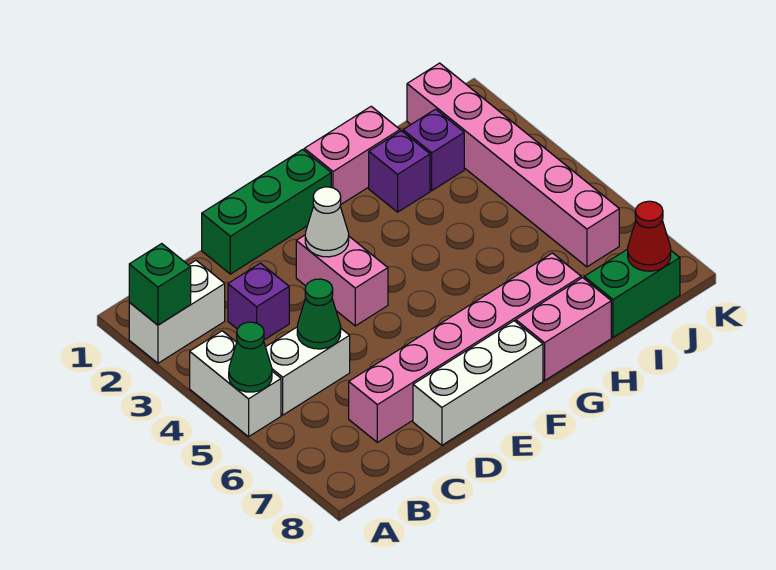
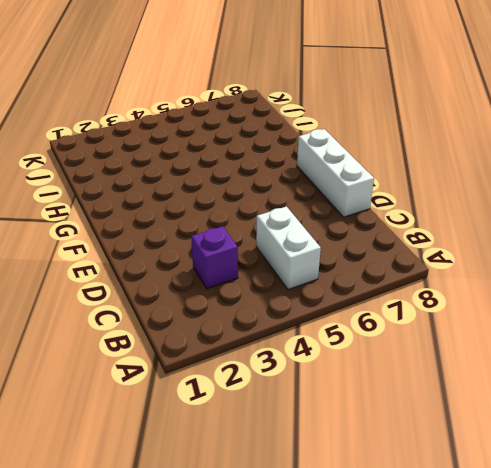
none -> white 1x2 brick [129,260,225,363]
none -> white 1x2 brick [190,331,281,437]
none -> pink 1x6 brick [349,253,581,442]

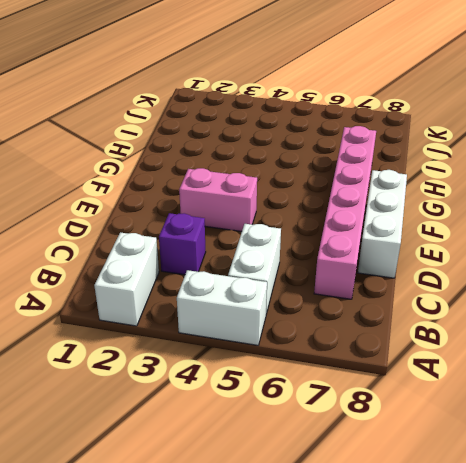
none -> green 1x3 brick [202,150,331,274]
none -> pink 1x2 brick [304,106,400,205]
none -> pink 1x2 brick [516,278,611,381]

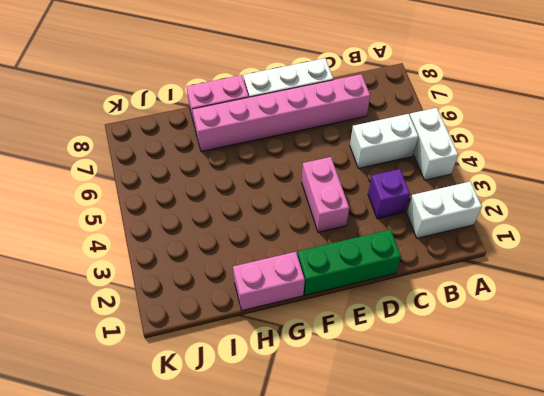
none -> purple 1x1 brick [369,131,430,212]
none -> purple 1x1 brick [403,109,464,191]
none -> green 1x2 brick [584,249,680,337]

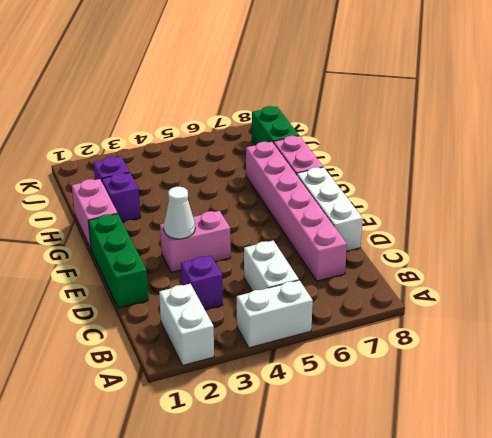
none -> pink 1x6 brick [407,63,619,267]
none -> green 1x1 brick [129,244,191,325]
none -> green 1x1 cone [229,322,272,392]

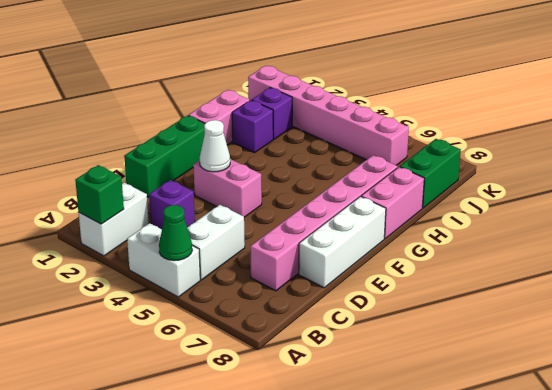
none -> green 1x1 cone [297,279,341,349]
none -> red 1x1 cone [628,201,671,271]

